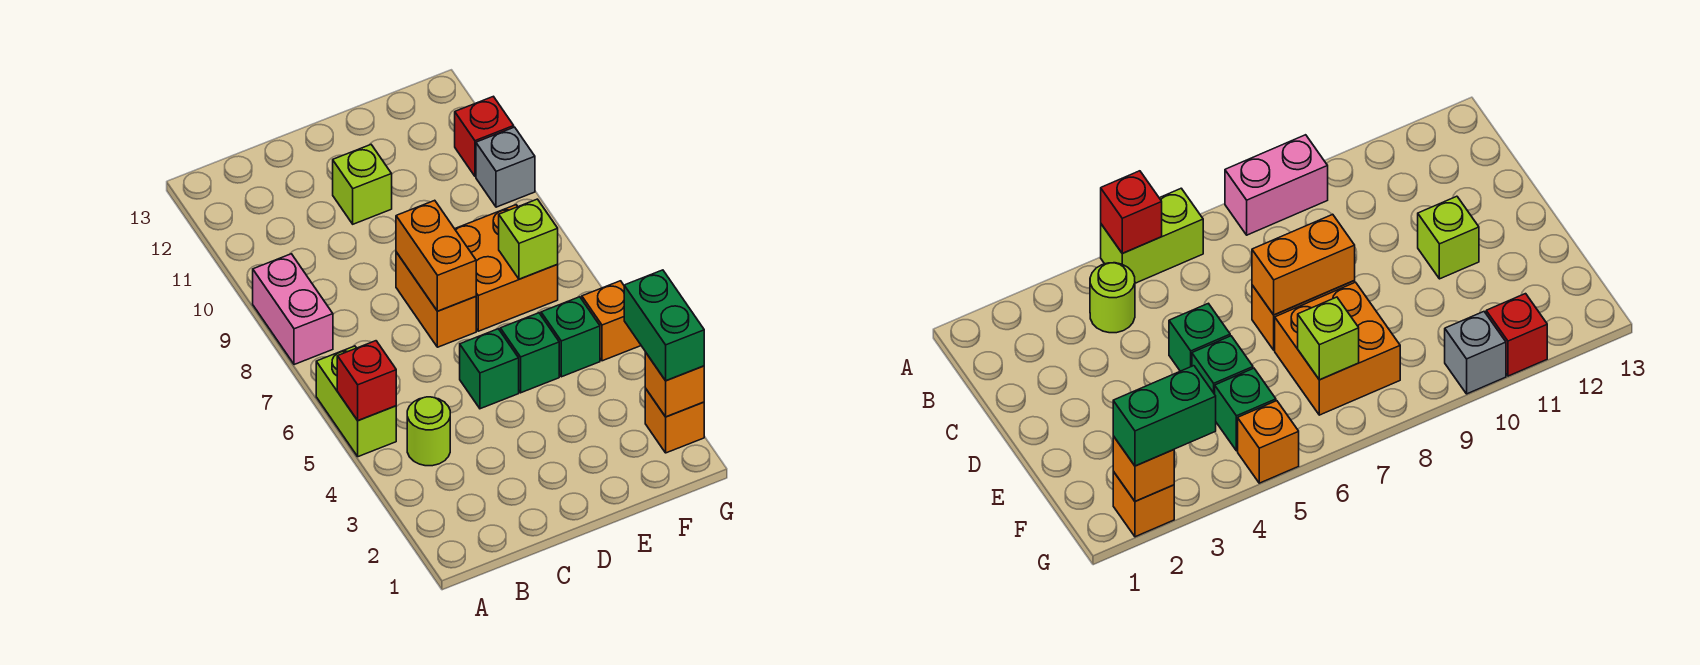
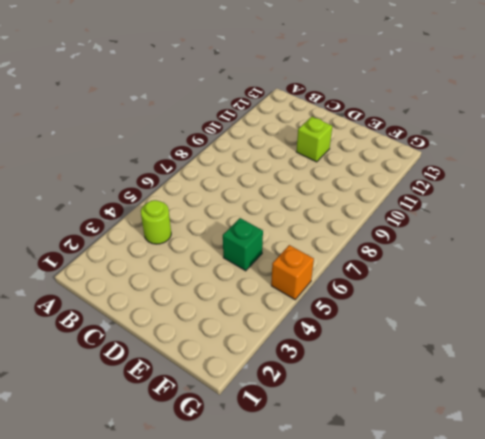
none -> lime 1x2 brick [316,346,396,457]
none -> pink 1x2 brick [253,254,333,365]
none -> green 1x1 brick [460,329,519,409]

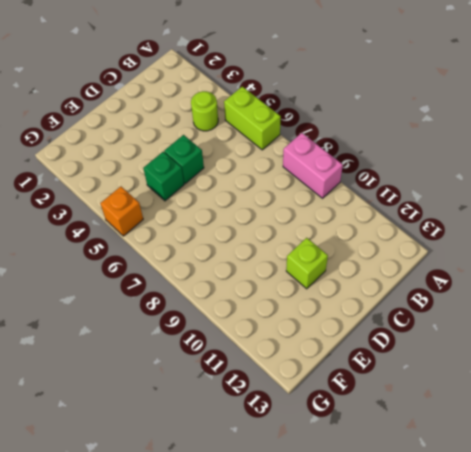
none -> orange 1x2 brick [396,252,476,347]
none -> orange 2x2 brick [455,205,558,331]
none -> green 1x1 brick [541,297,600,377]

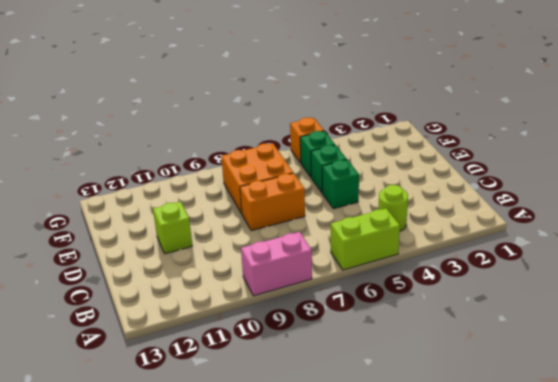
none -> orange 1x1 brick [645,388,704,453]
none -> grey 1x1 brick [476,127,535,207]
none -> red 1x1 brick [455,96,514,176]

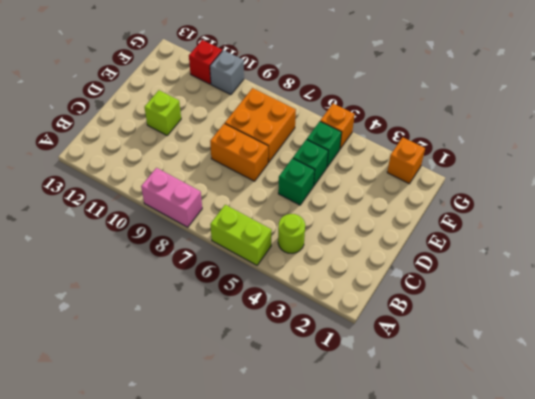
none -> red 1x1 brick [337,341,396,421]
none -> orange 1x2 brick [396,200,476,311]
none -> lime 1x1 brick [499,199,558,279]

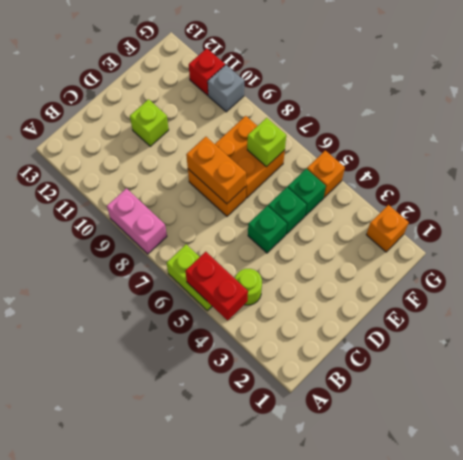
red 1x2 brick [185,252,248,320] -> red 1x1 brick [337,341,396,421]
none -> orange 1x1 brick [645,352,704,417]
none -> green 1x2 brick [624,270,704,381]

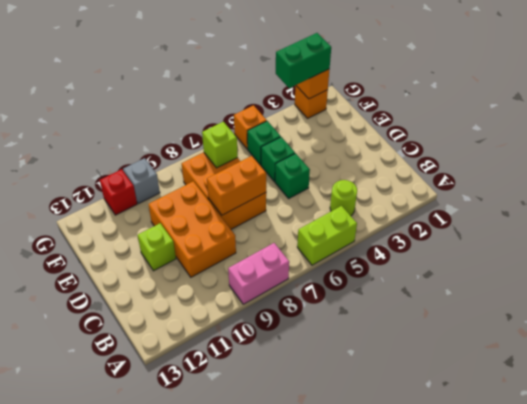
orange 2x3 brick [148,181,236,277] -> none
none -> red 1x1 brick [337,341,396,421]

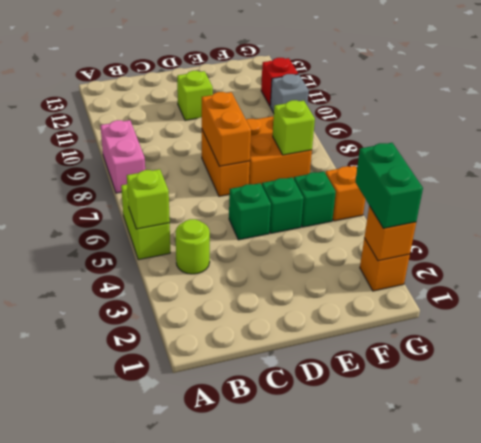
lime 1x1 brick [127,169,170,229] -> red 1x1 brick [337,341,396,421]

